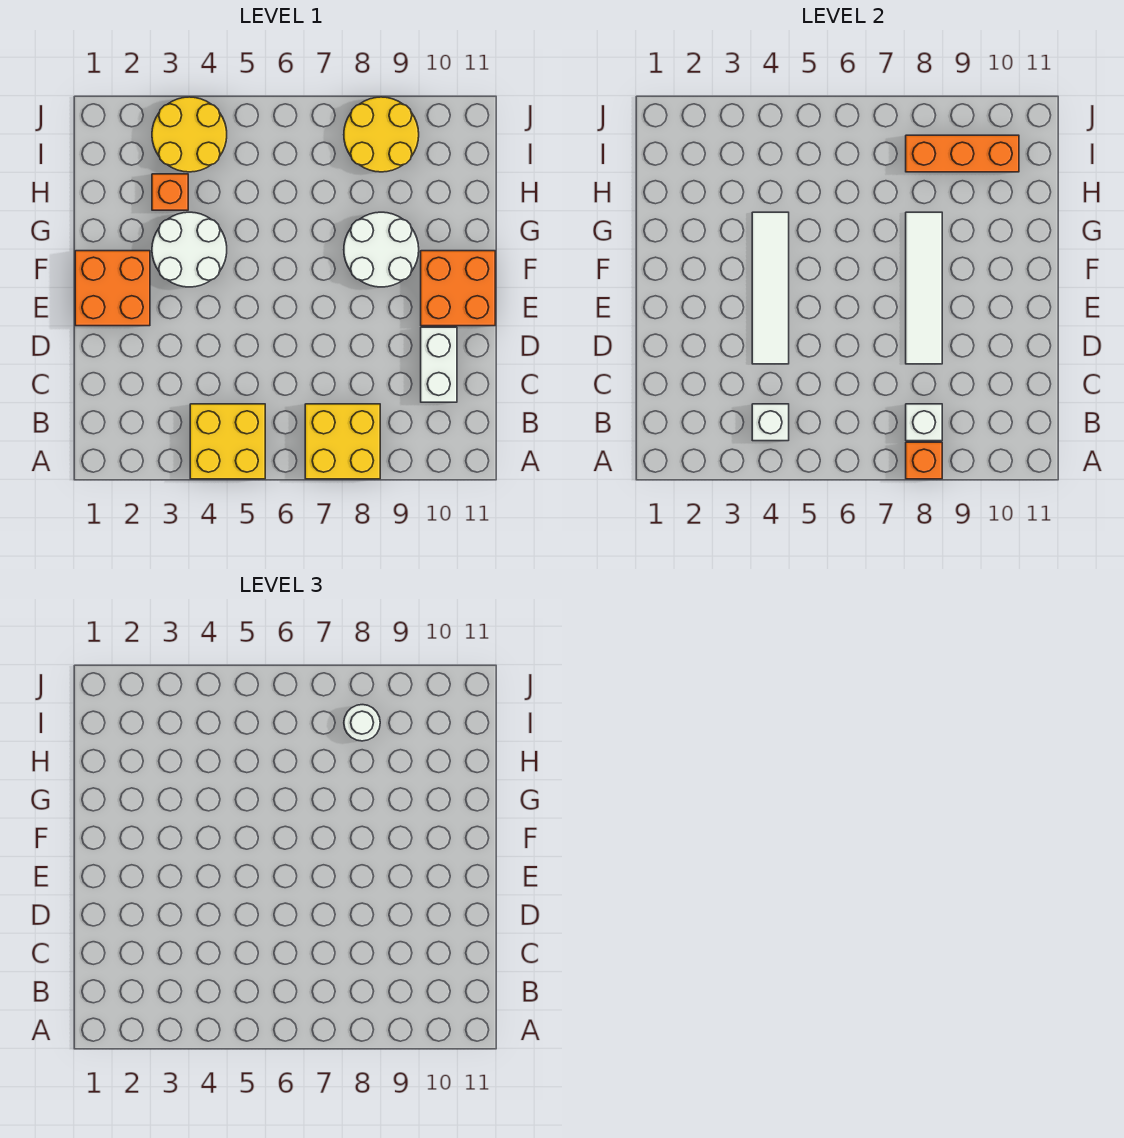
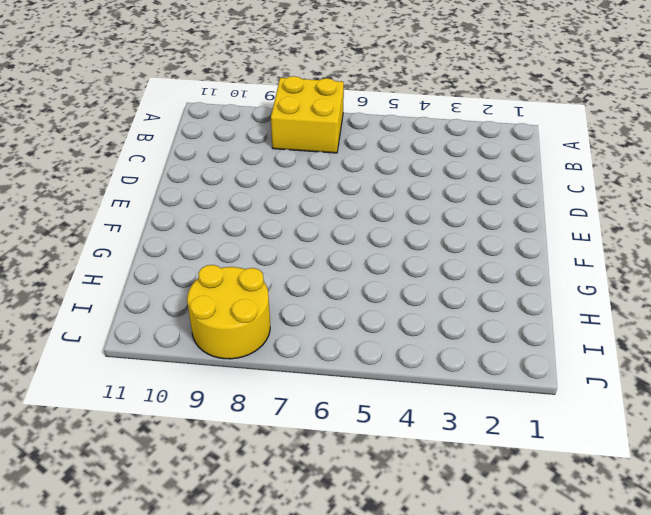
none -> yellow 2x2 brick [190,404,265,479]
none -> white 1x2 brick [421,327,457,402]
none -> orange 2x2 brick [75,251,150,326]

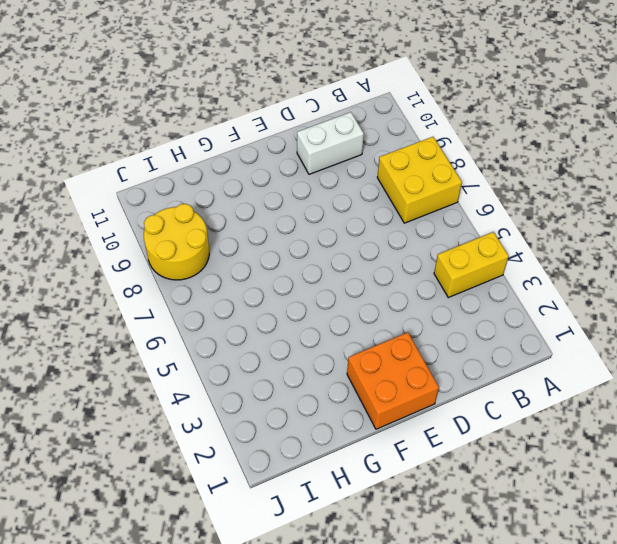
yellow 1x2 brick [434,232,509,298] -> yellow 2x2 brick [190,404,265,479]
none -> orange 2x2 brick [421,251,495,326]
none -> white 2x2 round brick [152,212,227,287]
none -> white 2x2 round brick [344,212,419,287]

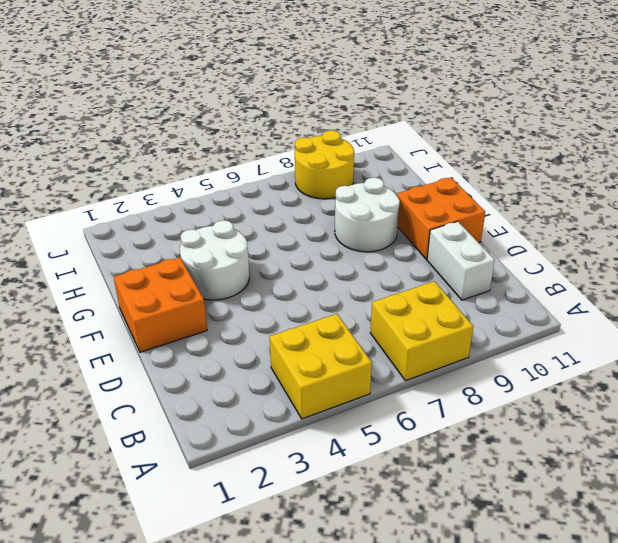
none -> orange 1x1 brick [152,174,188,210]
none -> yellow 2x2 round brick [152,97,227,172]
none -> orange 1x1 brick [906,442,942,479]

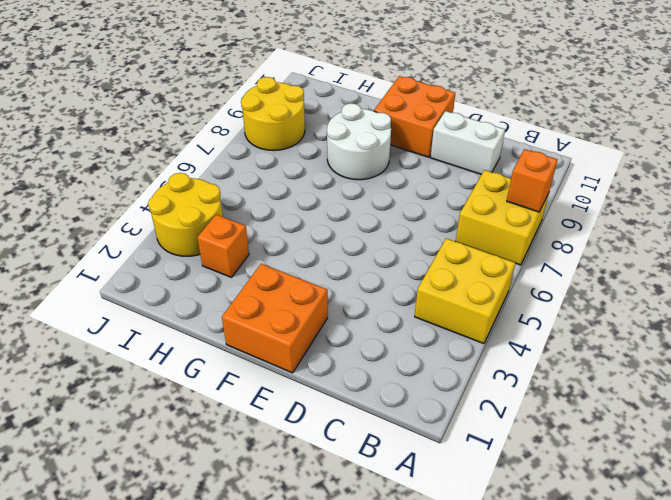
none -> white 2x2 round brick [152,212,227,287]
none -> white 1x1 brick [752,404,789,441]
none -> white 1x1 brick [906,404,942,441]

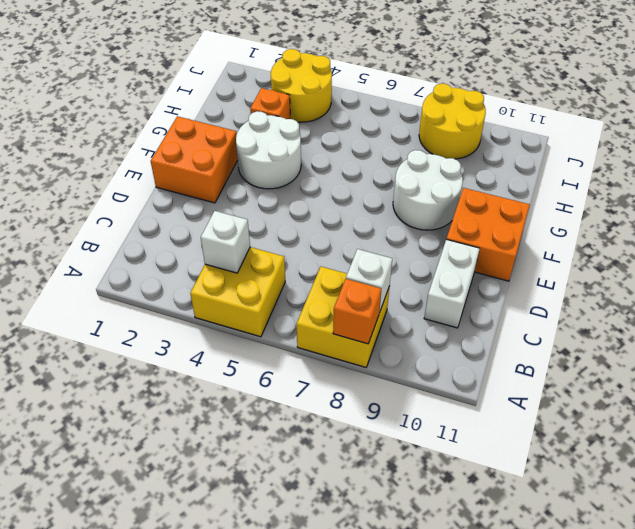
none -> white 1x4 tile [752,212,789,364]
none -> white 1x4 tile [906,212,942,364]
none -> orange 1x3 brick [906,135,1019,172]

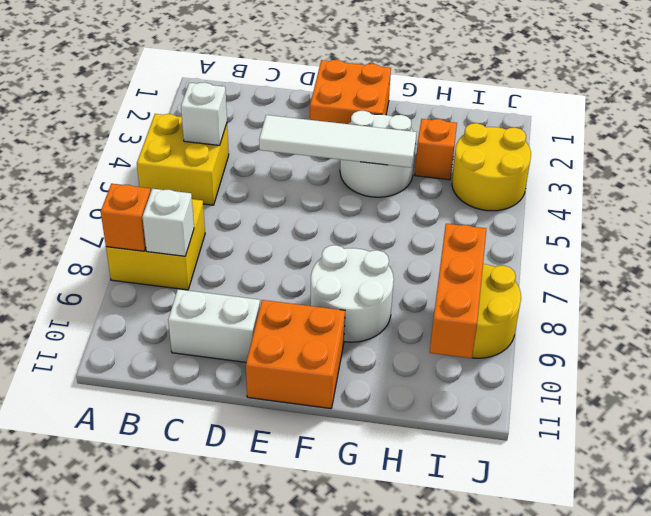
none -> white 1x4 tile [906,212,942,364]
none -> white 1x1 round brick [344,705,380,741]

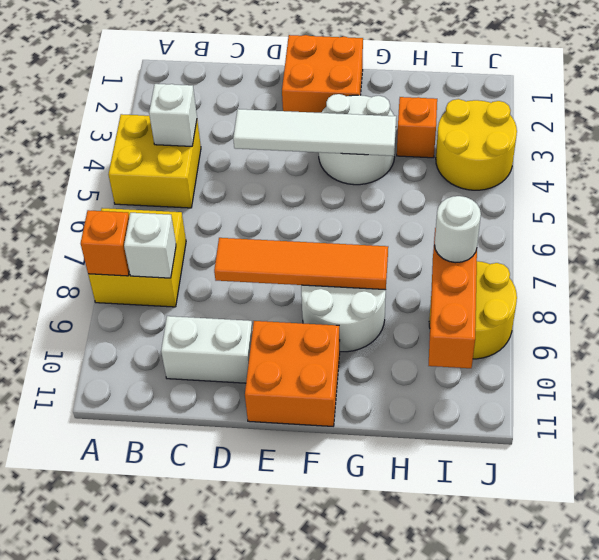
orange 1x4 tile [214,238,388,290] -> white 1x4 tile [906,212,942,364]

